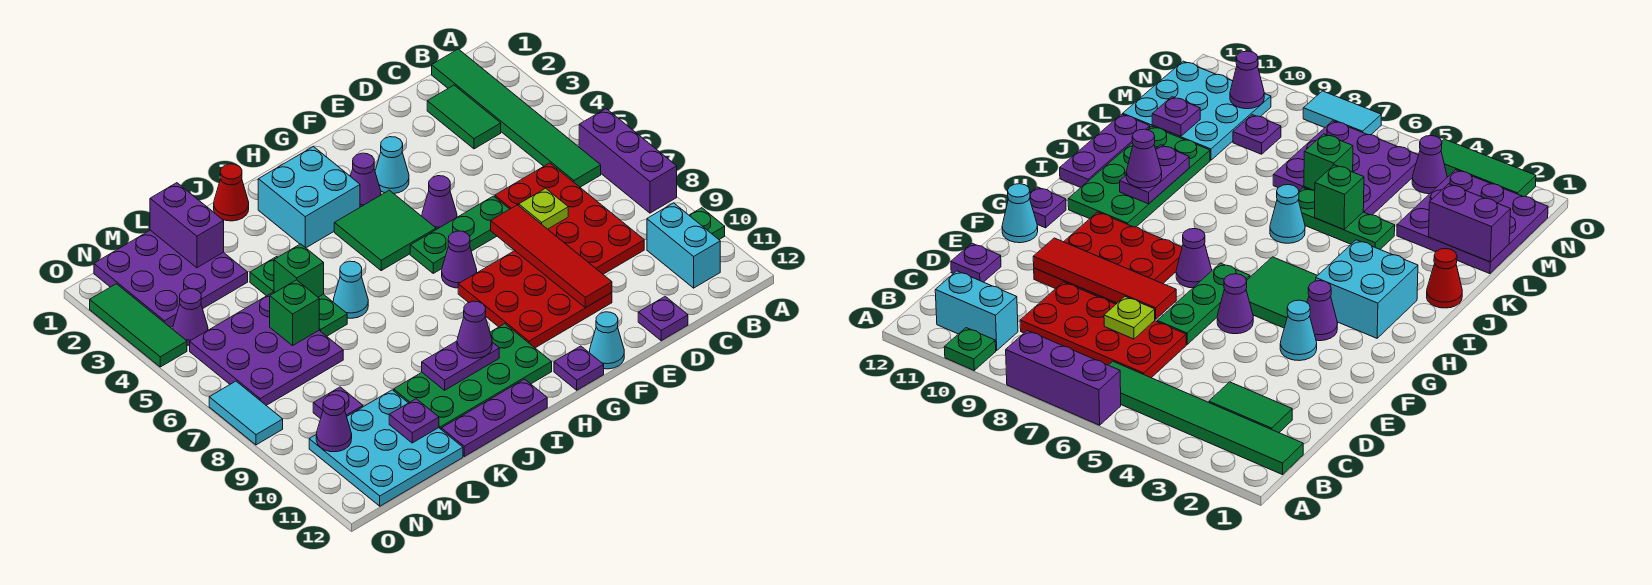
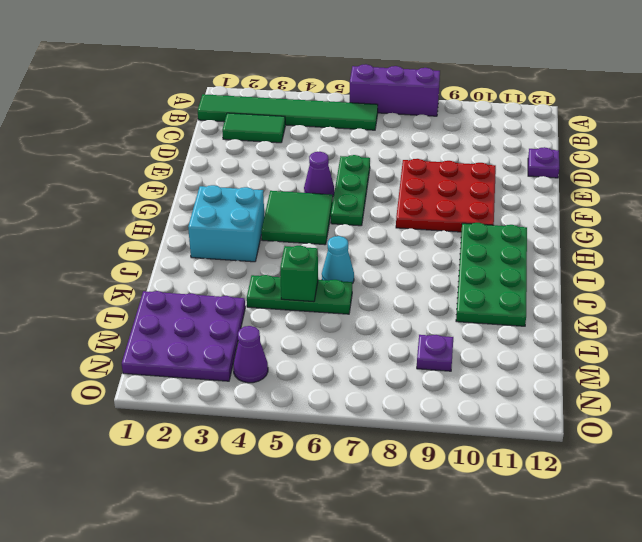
none -> green 1x1 plate [689,208,725,240]
none -> cyan 1x2 brick [647,203,720,288]
none -> red 2x4 plate [495,163,644,274]
none -> cyan 1x1 cone [375,137,409,193]

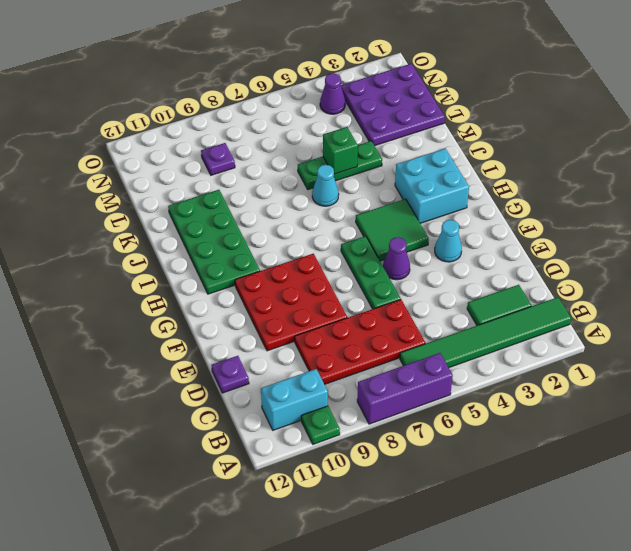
none -> cyan 1x1 cone [589,312,624,369]
none -> purple 1x1 cone [350,153,381,207]
none -> purple 1x1 cone [442,231,477,288]
none -> purple 1x1 plate [554,346,604,390]

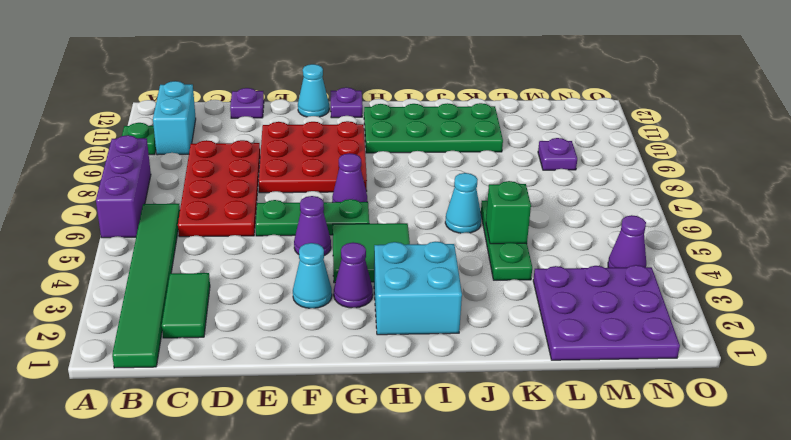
none -> purple 1x3 plate [441,379,547,456]
none -> red 1x1 cone [214,164,249,221]
none -> purple 3x3 plate [190,293,343,406]
none -> cyan 3x3 plate [309,390,463,506]

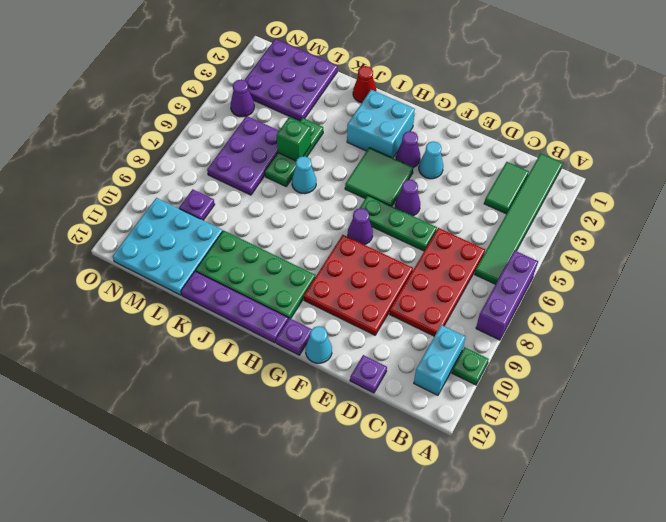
purple 1x4 plate [181,271,288,343] -> purple 1x3 plate [441,379,547,456]
purple 2x3 plate [207,116,279,195] -> purple 3x3 plate [190,293,343,406]
none -> green 1x3 tile [90,284,187,367]
none -> cyan 1x2 tile [209,381,283,445]
none -> lime 1x1 plate [519,188,568,229]
none -> red 1x4 tile [491,205,612,308]

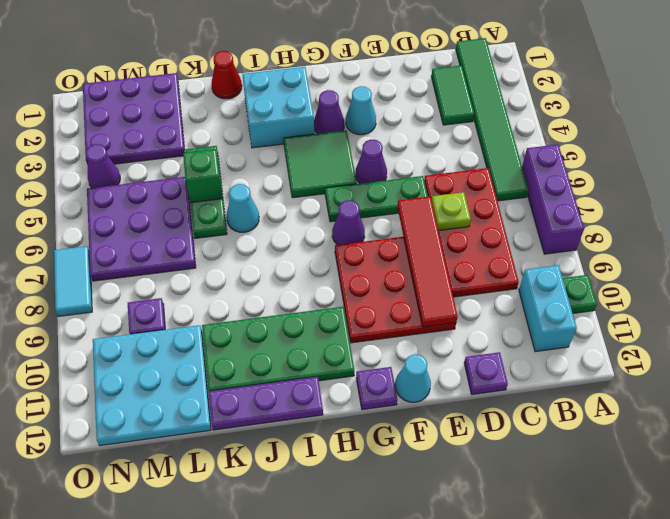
none -> green 1x3 tile [90,284,187,367]
none -> purple 1x2 plate [422,341,499,390]
none -> purple 1x2 brick [150,183,224,268]
none -> green 1x1 brick [270,280,319,346]

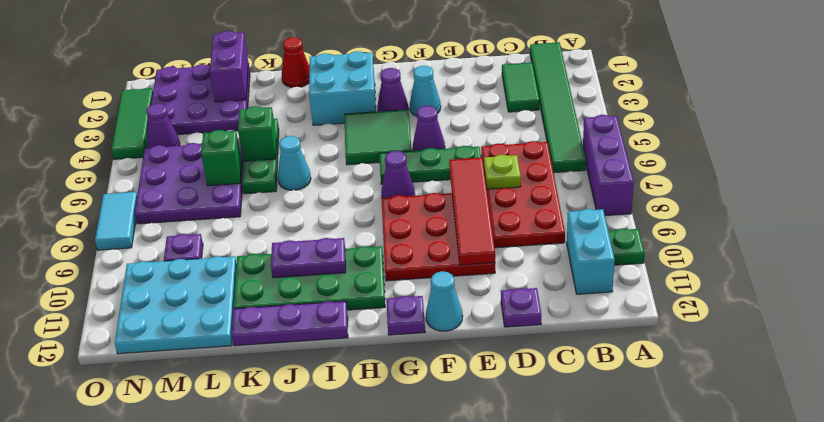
none -> purple 1x1 plate [389,399,439,443]
none -> purple 1x1 cone [316,395,352,452]
none -> purple 1x1 cone [457,301,492,358]

